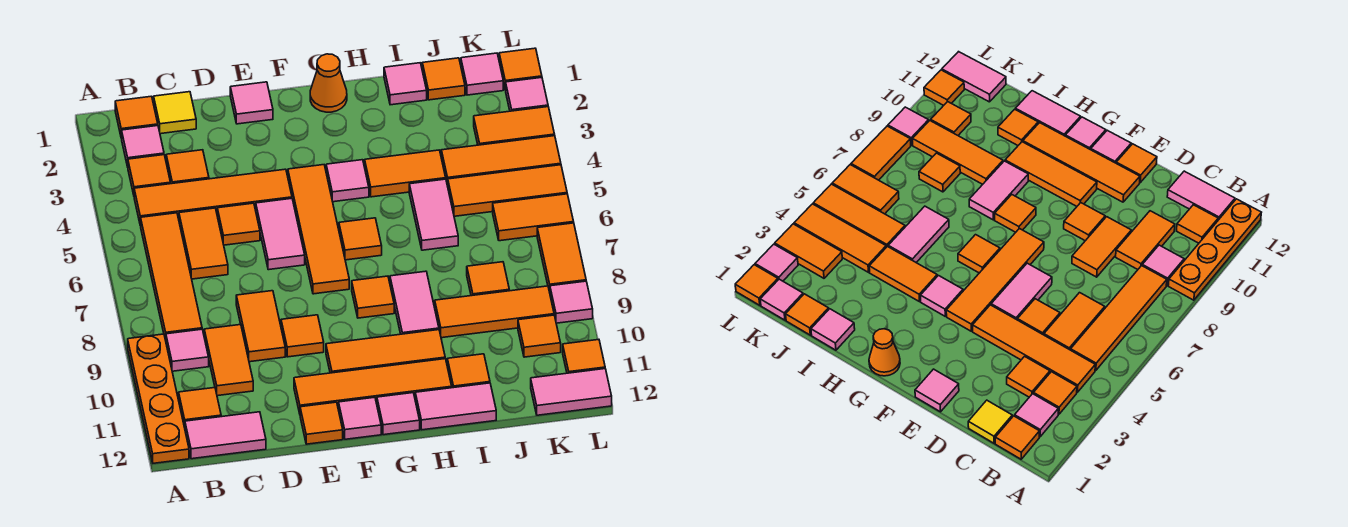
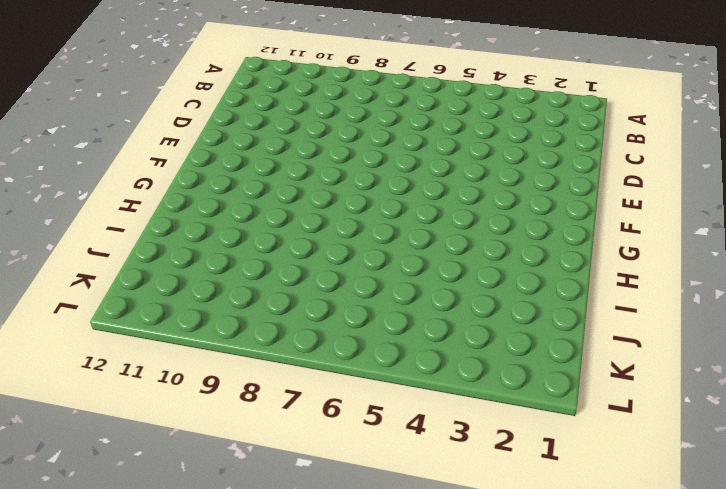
none -> orange 1x4 plate [128,334,189,463]
none -> orange 1x1 tile [115,96,158,138]
none -> pink 1x1 tile [122,126,164,167]
none -> orange 1x1 tile [128,155,170,195]

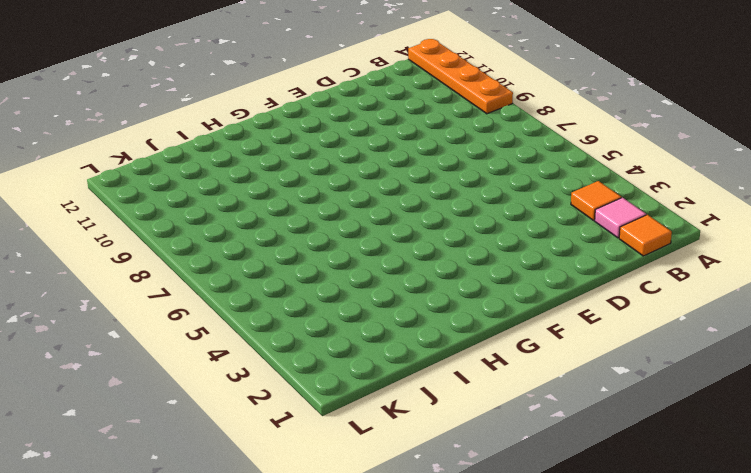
none -> orange 1x4 tile [134,169,292,225]
none -> orange 1x4 tile [140,213,202,340]
none -> pink 1x1 tile [166,329,209,371]
none -> orange 1x1 tile [179,388,221,427]

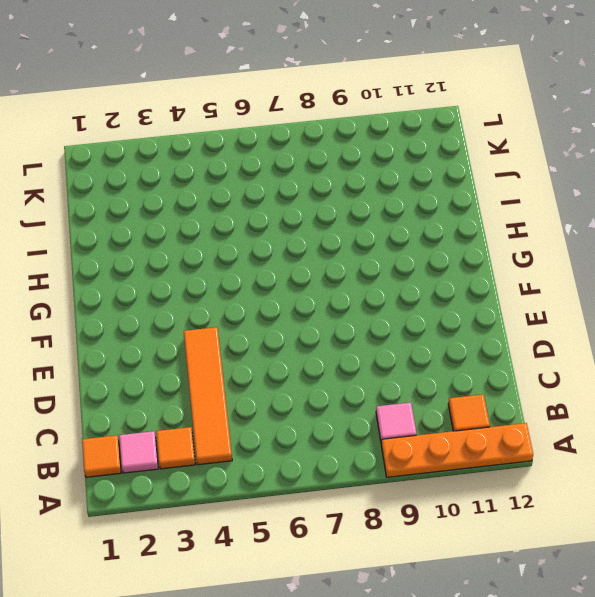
none -> orange 1x4 tile [140,213,202,340]
none -> pink 1x2 tile [185,412,266,459]
none -> yellow 1x1 tile [154,92,196,134]
none -> orange 1x1 tile [166,150,209,184]

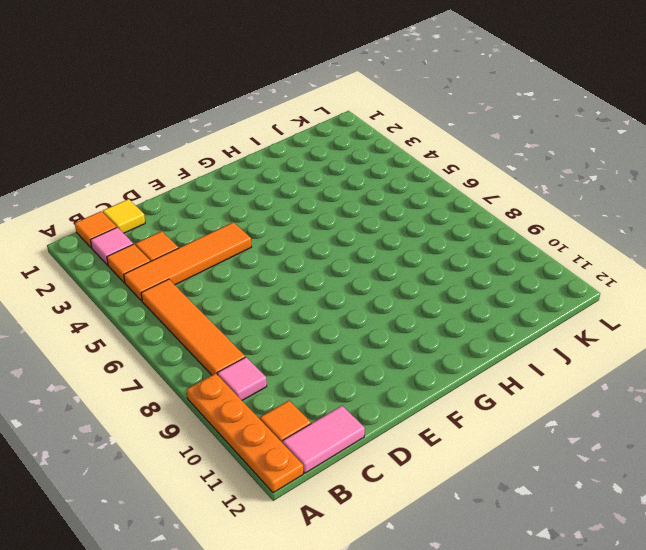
none -> orange 1x2 tile [179,208,228,279]
none -> orange 1x2 tile [204,325,253,396]
none -> orange 1x1 tile [217,203,260,245]
none -> orange 1x2 tile [236,291,285,362]

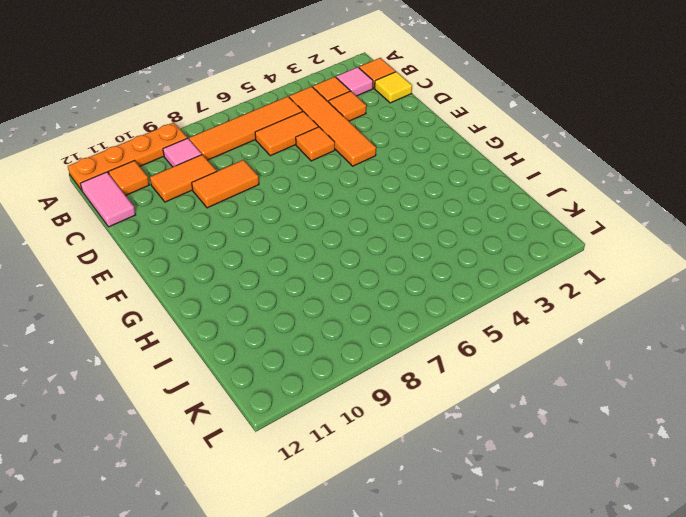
none -> pink 1x1 tile [230,82,273,124]
none -> pink 1x2 tile [256,198,305,270]
none -> orange 1x1 tile [281,315,324,357]
none -> orange 1x4 tile [294,359,452,414]

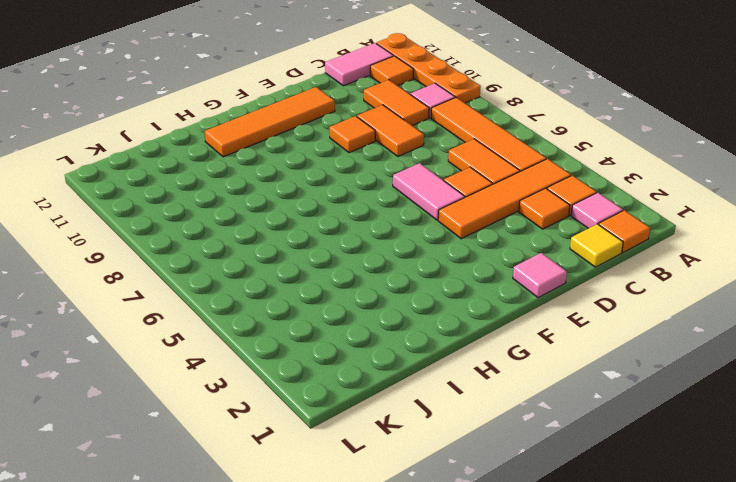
none -> orange 1x1 tile [300,402,343,444]
none -> orange 1x4 tile [288,165,349,294]
none -> orange 1x3 tile [326,330,445,373]
none -> pink 1x1 tile [339,397,381,439]

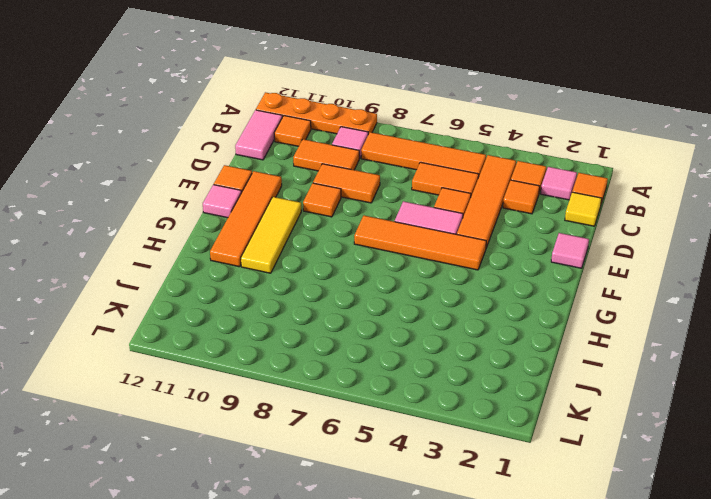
yellow 1x3 tile [241,197,301,273] -> orange 1x3 tile [326,330,445,373]
none -> orange 1x1 cone [310,54,347,112]
none -> pink 1x1 tile [326,160,369,202]
none -> orange 1x1 tile [339,218,382,260]
none -> orange 1x1 tile [352,276,394,318]

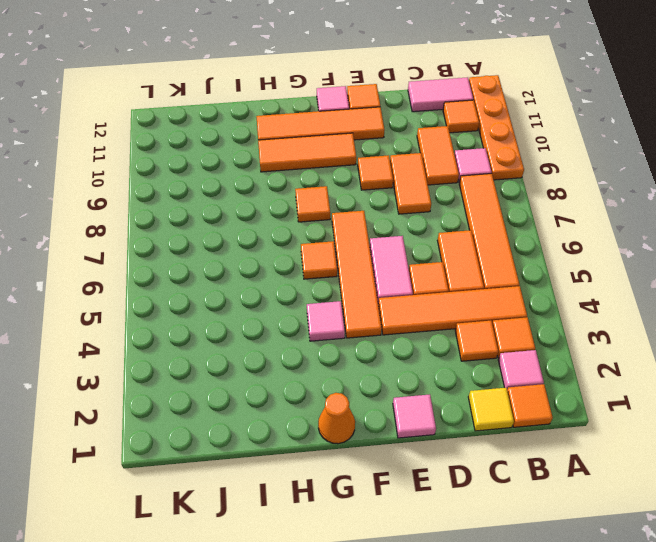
none -> pink 1x1 tile [377,393,420,435]
none -> orange 1x2 tile [365,150,446,197]
none -> pink 1x2 tile [390,271,439,334]
none -> pink 1x2 tile [415,383,496,430]

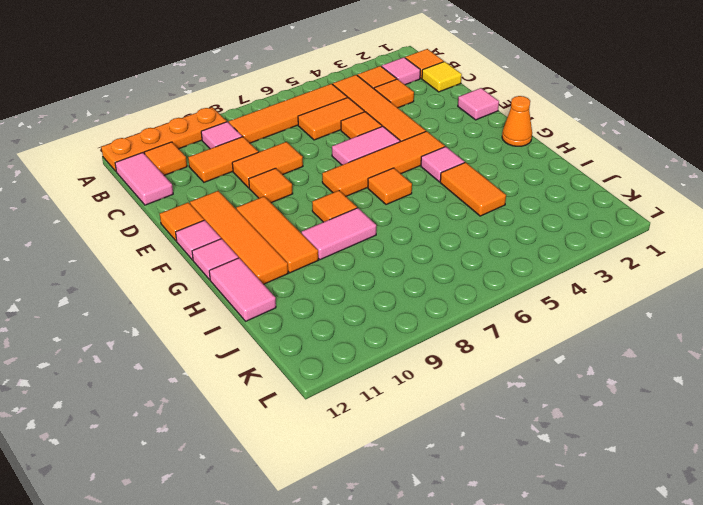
none -> pink 1x1 tile [384,63,427,105]
none -> pink 1x2 tile [409,179,458,250]
none -> orange 1x3 tile [435,286,554,338]
none -> orange 1x1 tile [447,354,490,388]

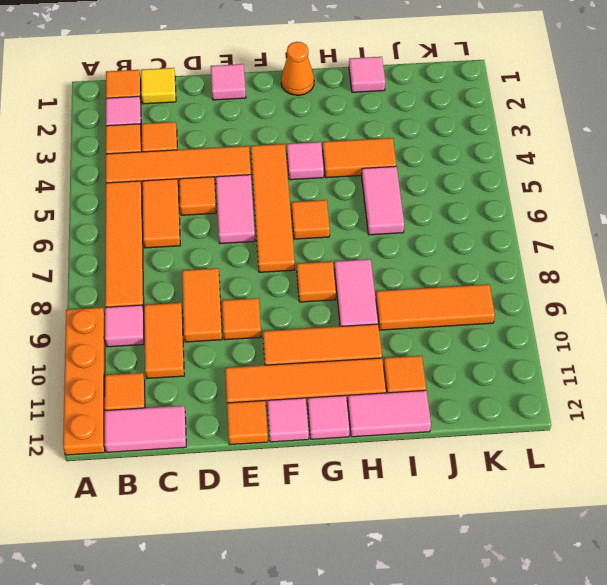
none -> orange 1x1 tile [422,58,465,100]
none -> orange 1x3 tile [441,136,561,186]
none -> orange 1x3 tile [448,165,567,216]
none -> orange 1x1 tile [467,262,509,296]

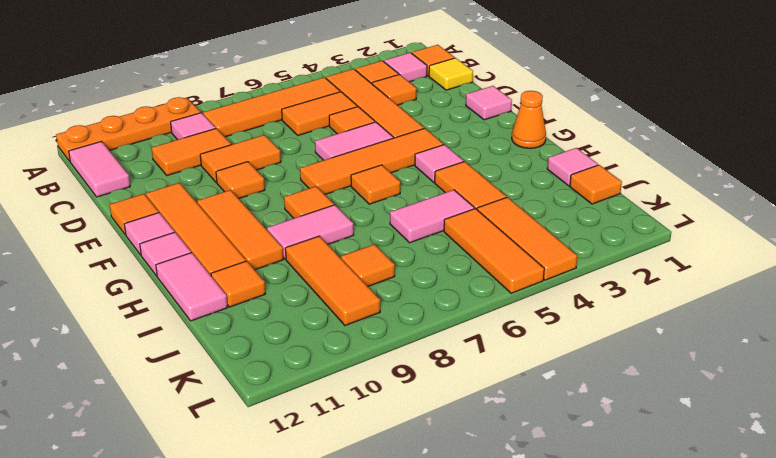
none -> orange 1x1 tile [179,388,221,427]
none -> pink 1x1 tile [461,53,503,95]
none -> orange 1x2 tile [474,107,555,145]
none -> orange 1x2 tile [493,194,574,241]

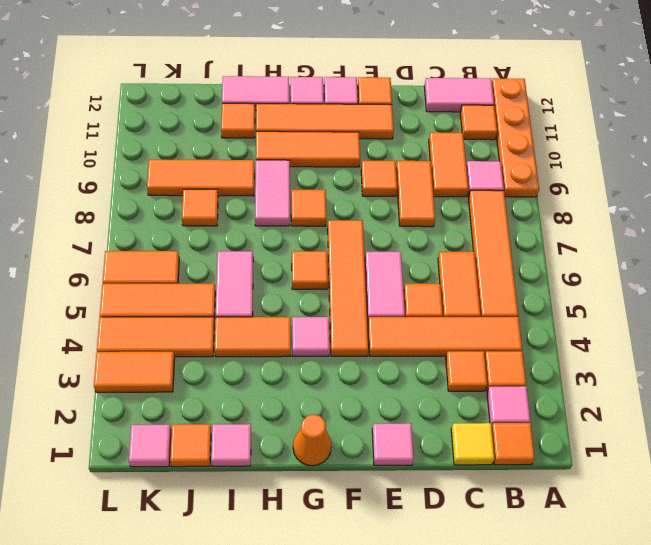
none -> orange 1x1 tile [518,315,561,357]
none -> pink 1x2 tile [531,369,612,415]
none -> orange 1x1 tile [499,48,542,90]
none -> pink 1x1 tile [506,77,548,111]

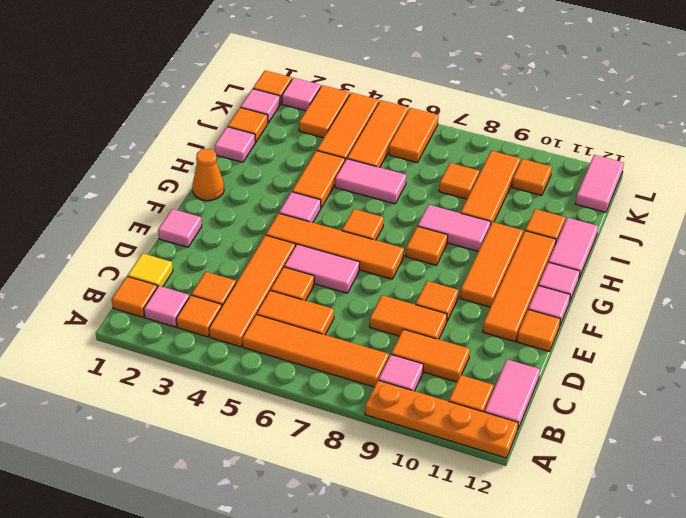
none -> orange 1x2 tile [537,223,586,292]
none -> pink 1x1 tile [550,281,593,323]
none -> orange 1x1 tile [563,340,605,373]

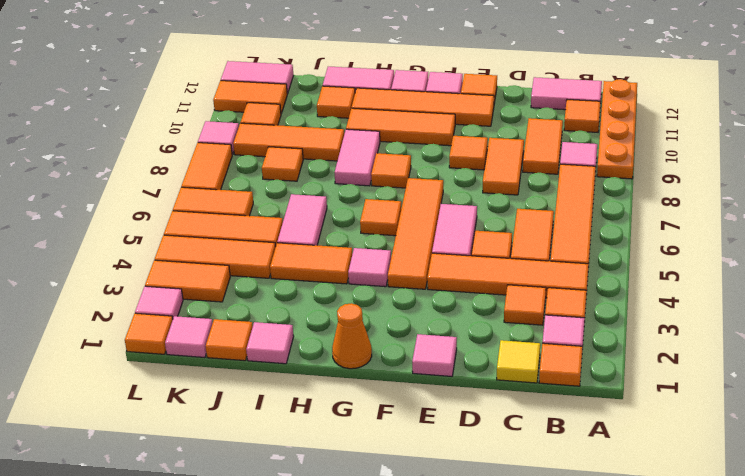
orange 1x2 tile [213,81,287,113] -> orange 1x1 tile [563,340,605,373]

